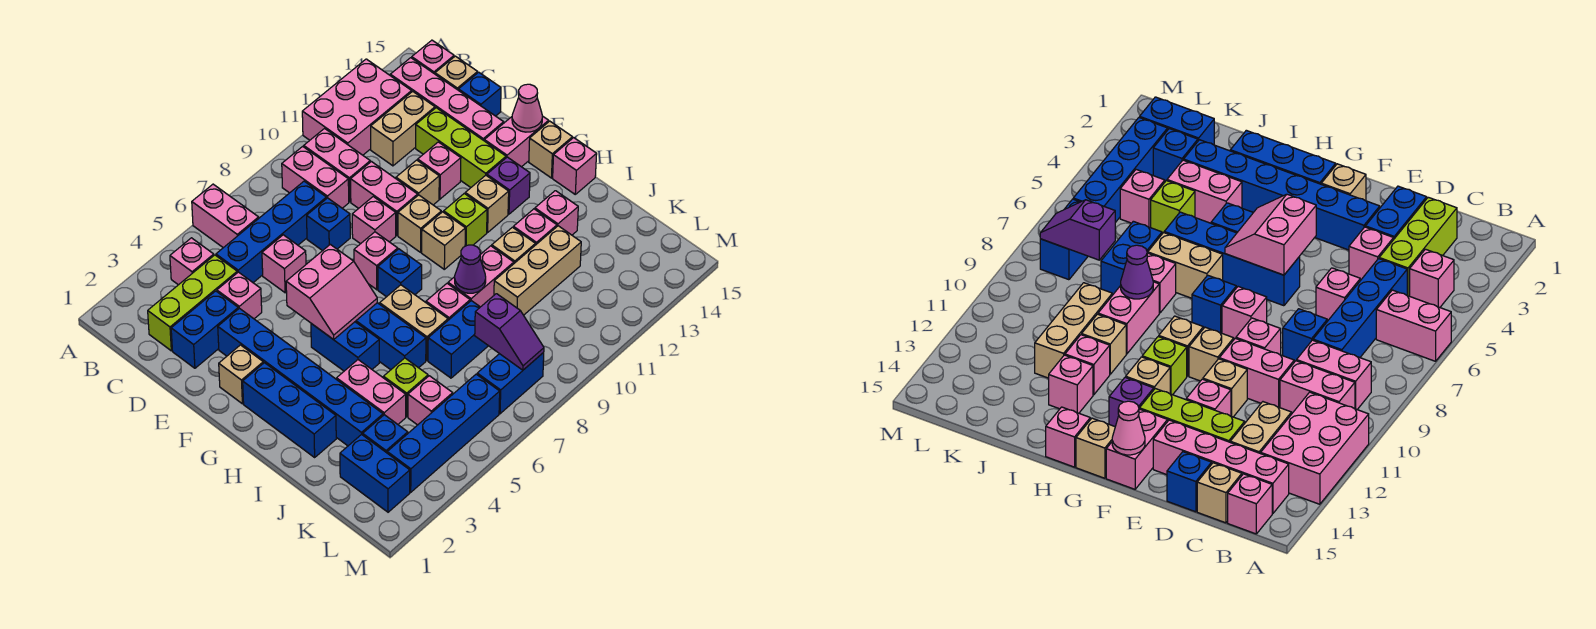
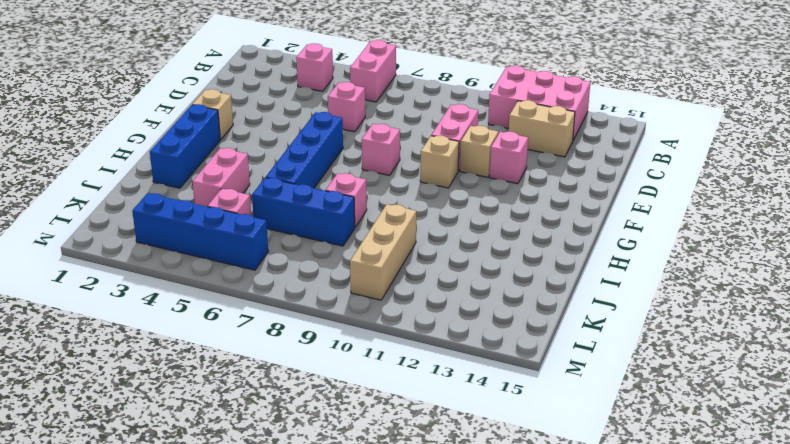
blue 1x3 brick [252,178,355,246] -> blue 1x2 brick [428,301,488,378]
tan 1x3 brick [350,204,416,300] -> tan 1x3 brick turned to [494,226,581,315]
none -> pink 1x2 brick [282,146,349,208]
none -> pink 1x2 brick [304,129,370,202]
none -> pink 1x4 brick [390,58,504,140]
none -> pink 1x1 brick [412,40,454,74]

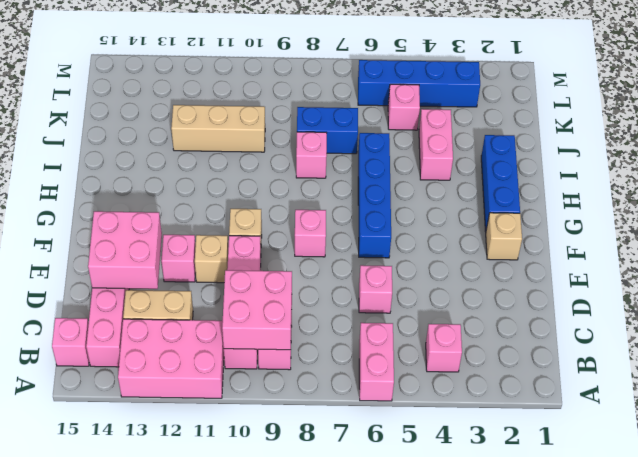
pink 2x2 brick [222,270,292,350] -> none
pink 2x2 brick [88,211,162,289] -> none
none -> lime 1x3 brick [148,255,237,351]
none -> blue 1x4 brick [216,181,326,283]
none -> tan 1x1 brick [435,56,478,90]
none -> blue 1x2 brick [171,291,238,368]

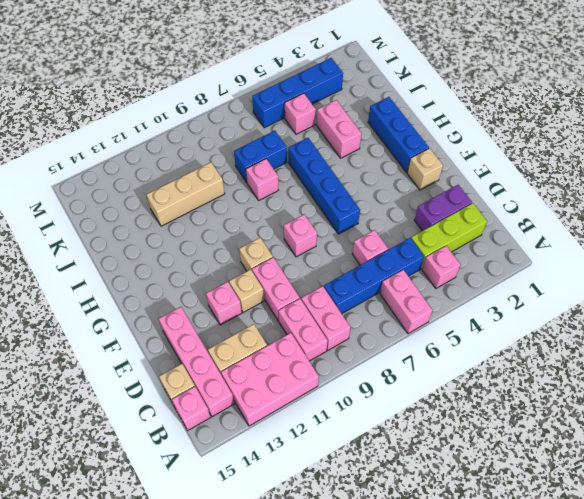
purple 1x2 brick [414,185,472,231] -> blue 1x2 brick [171,291,238,368]
none -> pink 1x1 brick [217,272,262,319]
none -> blue 1x1 brick [307,198,350,251]
none -> lime 1x3 brick [416,108,506,187]
none -> blue 1x1 brick [458,72,501,116]

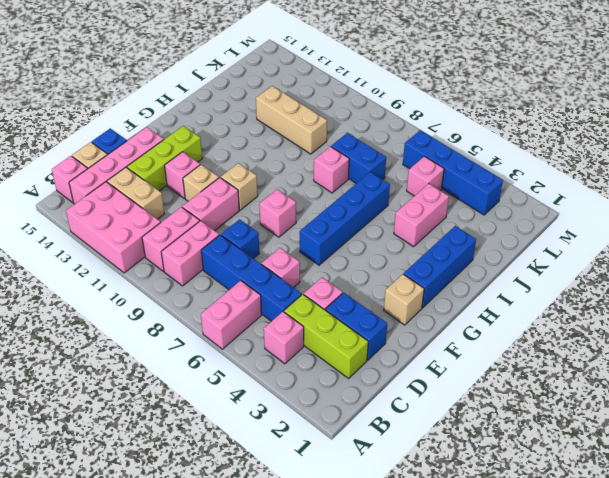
none -> blue 1x6 brick [218,308,383,446]
none -> pink 1x1 brick [352,197,396,244]
none -> pink 1x2 brick [484,116,549,167]
none -> blue 1x2 brick [311,322,379,371]

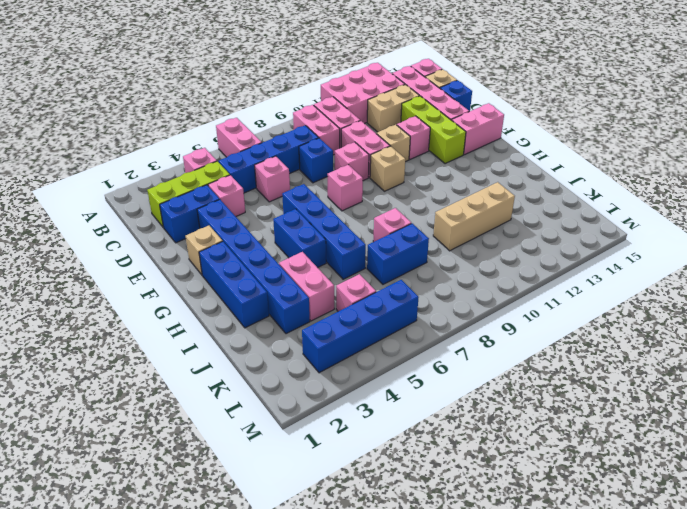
none -> blue 1x1 brick [378,249,422,297]
none -> tan 1x1 brick [422,212,465,269]
none -> lime 1x1 brick [444,194,487,246]
none -> tan 1x1 brick [465,175,509,232]

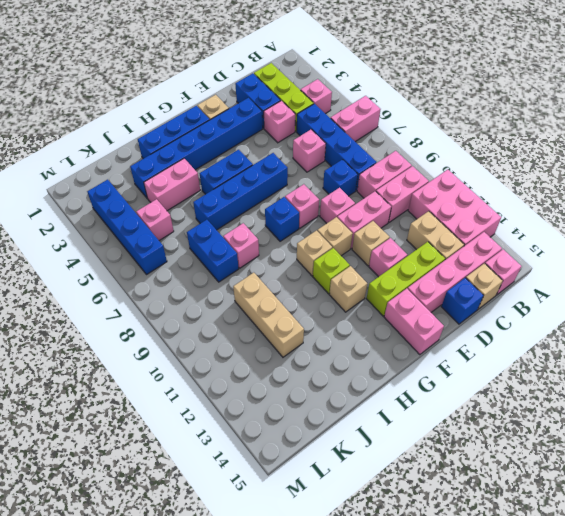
none -> purple 1x1 brick [487,157,530,214]
none -> tan 1x1 brick [529,121,572,178]
none -> tan 1x2 brick [380,285,448,361]
none -> pink 1x1 brick [553,138,597,194]

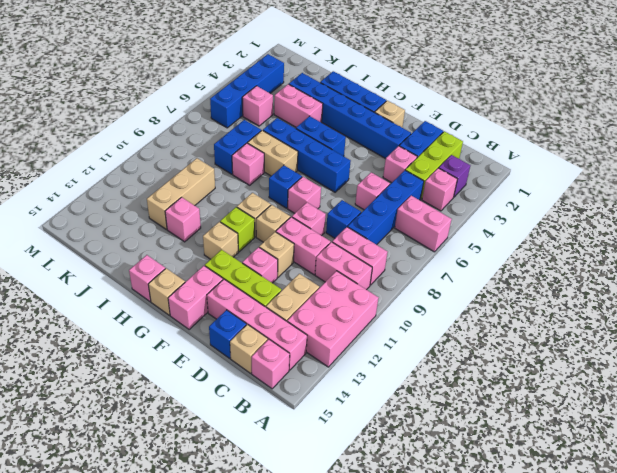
purple 1x1 brick [439,155,470,197] -> purple 1x1 brick moved to [487,157,530,214]
none -> pink 1x2 brick [448,246,514,307]
none -> tan 1x1 brick [492,227,535,263]
none -> pink 1x1 brick [535,191,578,235]
none -> lime 1x1 brick [383,358,428,417]

